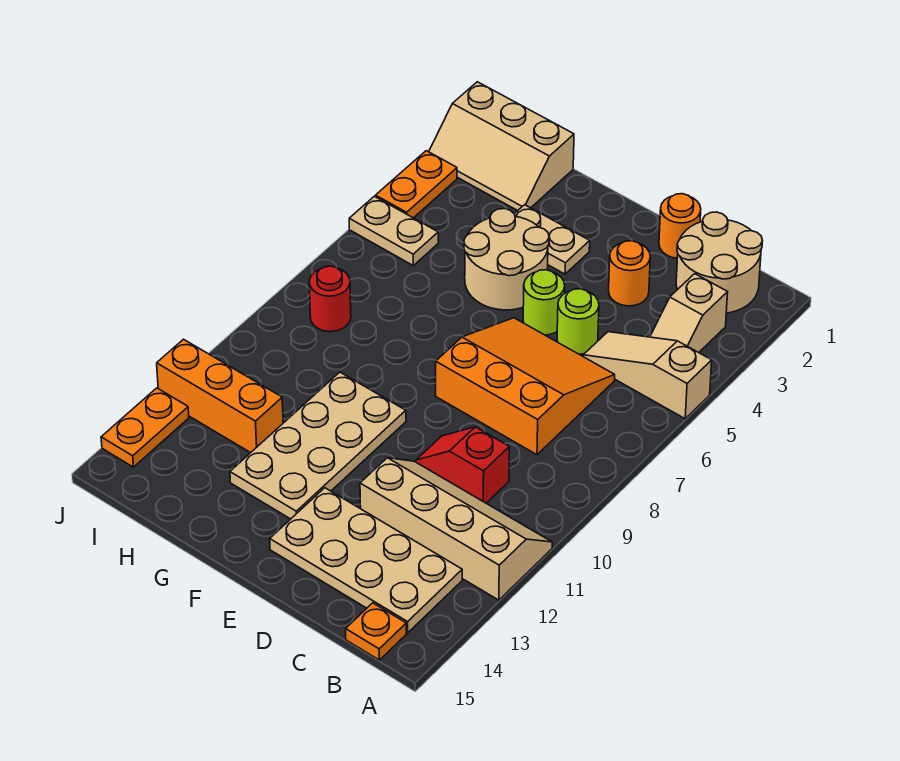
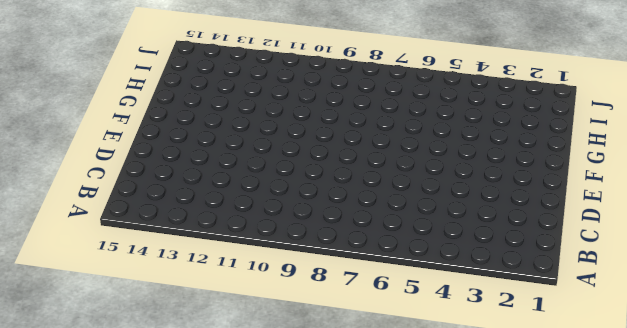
none -> tan 1x3 slope [583,332,712,419]
none -> tan 2x4 slope [360,458,552,600]
none -> tan 2x2 round brick [676,212,762,313]

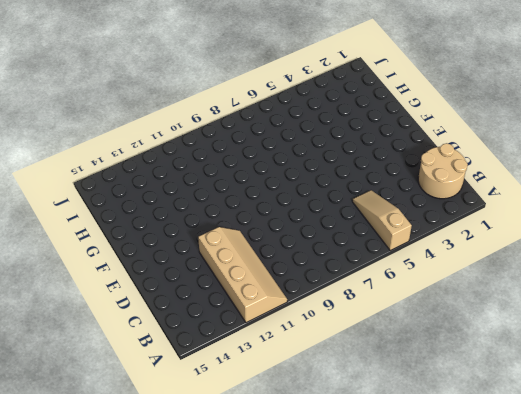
none -> tan 1x2 slope [650,274,728,353]
none -> tan 2x4 plate [270,488,462,633]
none -> orange 1x1 plate [346,603,406,660]

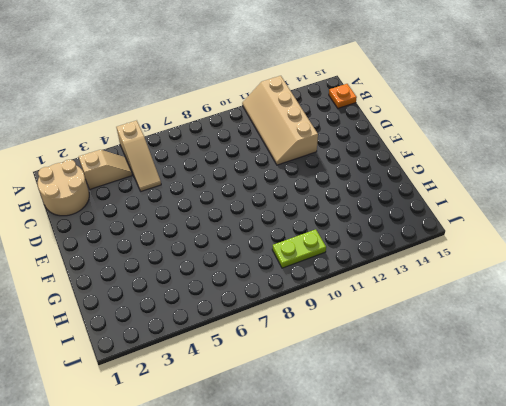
lime 1x2 plate [272,229,326,268] -> none
none -> tan 2x4 plate [270,488,462,633]
none -> orange 3x3 slope [436,318,615,455]
none -> red 1x2 slope [416,427,509,503]

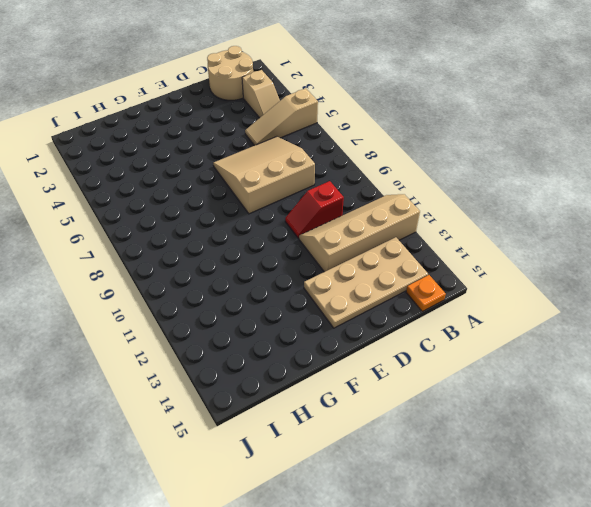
tan 3x3 slope [213,137,315,214] -> orange 3x3 slope [436,318,615,455]
none -> orange 1x1 round brick [659,194,701,258]
none -> orange 1x1 round brick [609,241,650,306]
none -> lime 1x1 round brick [557,289,599,354]

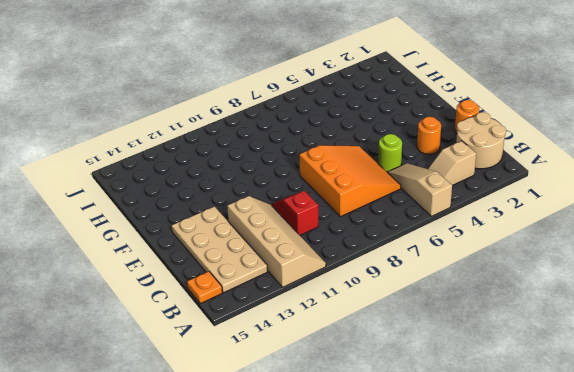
none -> lime 1x1 round brick [523,270,565,335]
none -> tan 1x2 plate [515,205,590,274]
none -> tan 2x2 round brick [464,209,549,310]

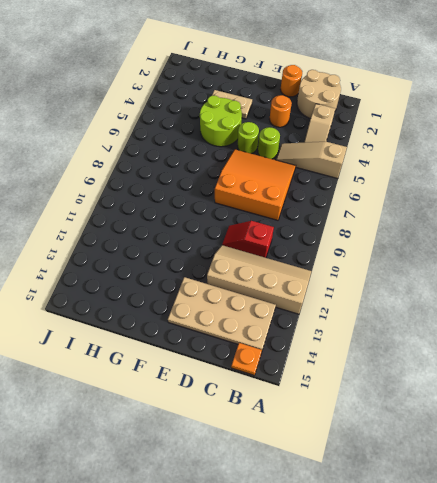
lime 2x2 round brick [200,96,242,147] -> tan 2x2 round brick [464,209,549,310]
none -> tan 2x4 plate [230,372,406,519]
none -> tan 2x3 slope [429,82,574,211]
none -> orange 1x3 brick [157,339,283,453]

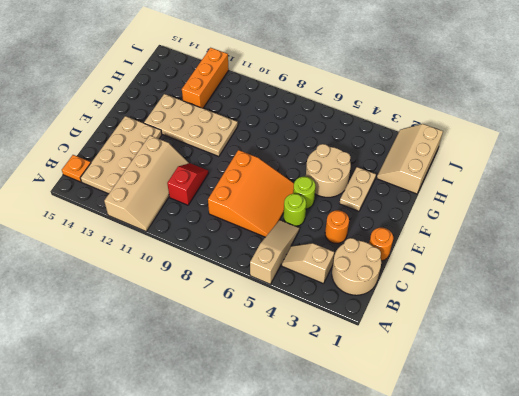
none -> tan 1x2 plate [349,196,438,265]
none -> red 1x1 round brick [309,266,351,332]
none -> orange 1x2 plate [376,151,457,218]

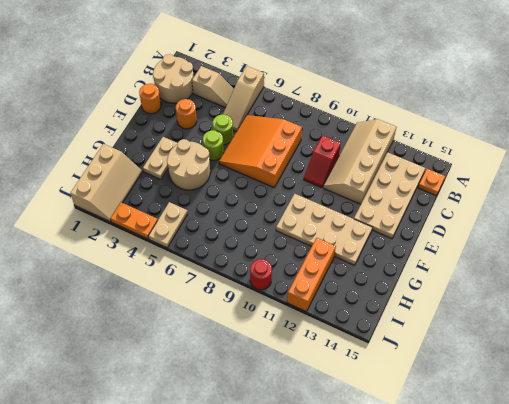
red 1x1 round brick [250,259,272,290] -> red 1x1 round brick moved to [309,266,351,332]
none -> orange 1x2 plate [101,388,189,467]

